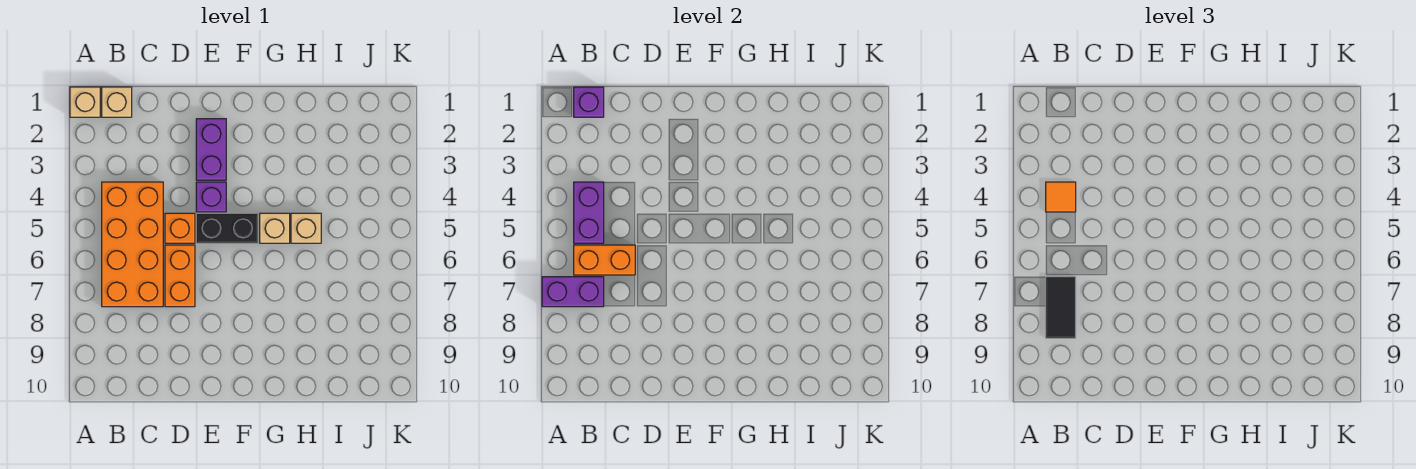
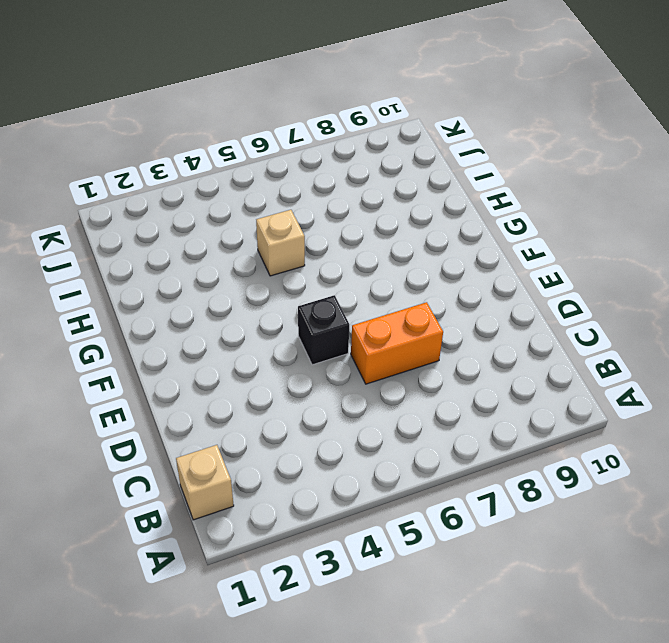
black 1x1 brick [298,295,349,365] -> black 1x2 brick [196,213,258,243]
none -> tan 1x1 brick [70,87,100,117]
none -> orange 2x4 brick [102,182,163,307]
none -> orange 1x1 brick [165,213,195,243]

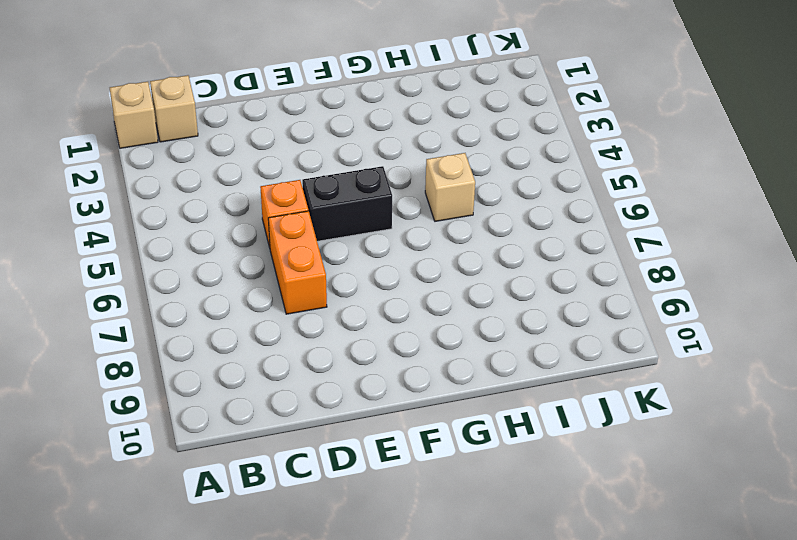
none -> orange 2x4 brick [102,182,163,307]
none -> purple 1x2 brick [196,119,226,180]
none -> purple 1x1 brick [196,182,226,212]

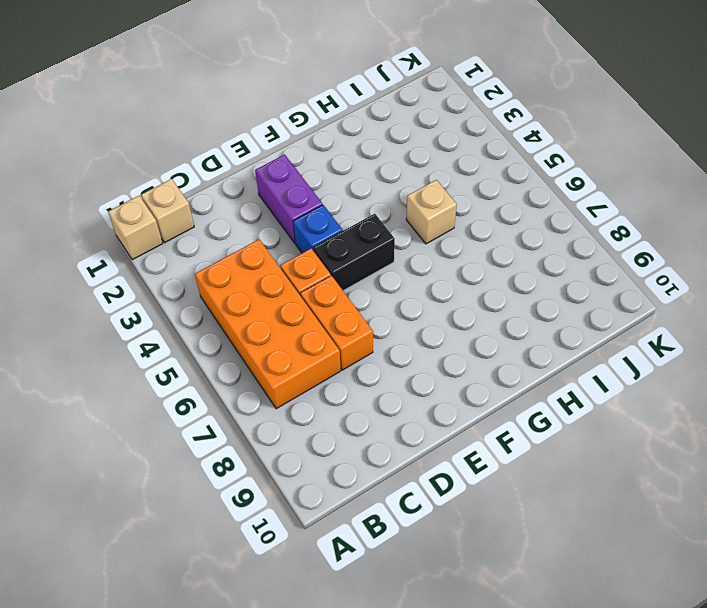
blue 1x1 brick [293,205,342,253] -> purple 1x1 brick [196,182,226,212]
none -> tan 1x1 brick [260,213,290,243]
none -> purple 1x2 brick [542,277,604,307]
none -> purple 1x1 brick [574,87,604,117]

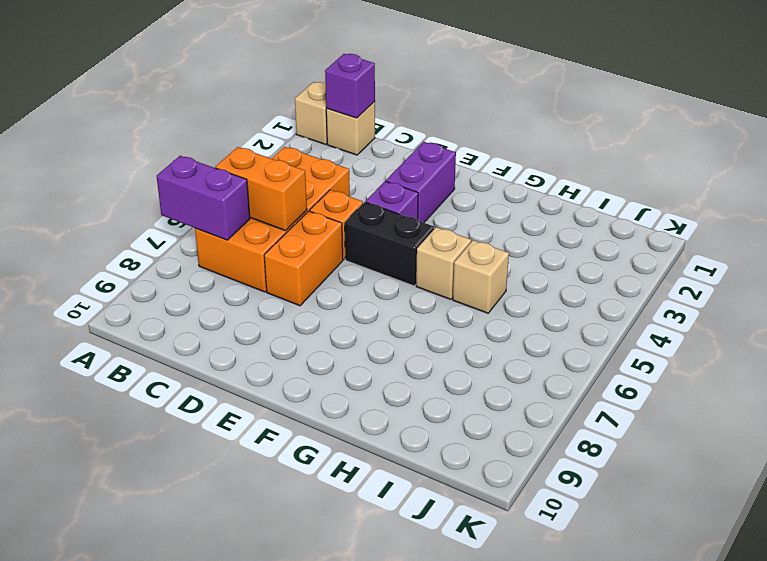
none -> purple 1x2 brick [574,182,604,243]
none -> orange 1x1 tile [1046,182,1076,212]
none -> black 1x2 tile [1046,277,1076,338]

